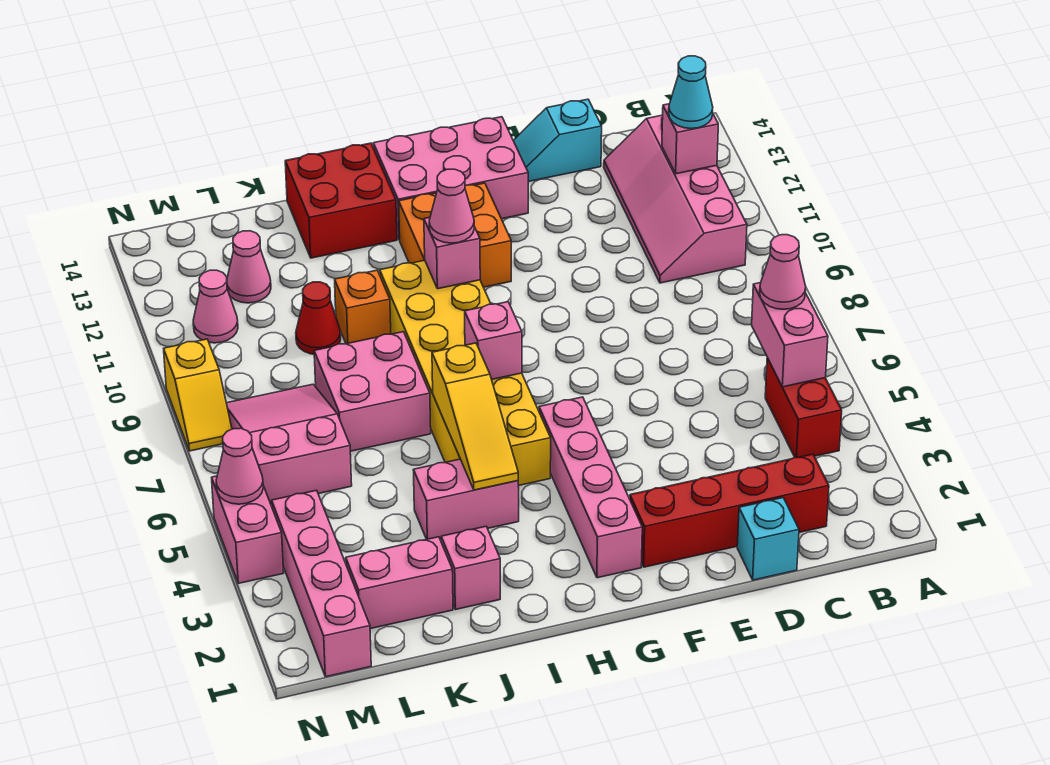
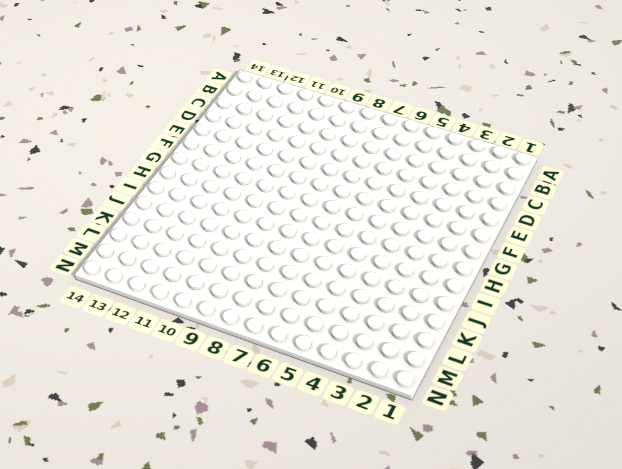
none -> red 1x2 brick [765,358,842,457]
none -> pink 2x4 slope [604,115,747,283]
none -> red 1x4 brick [630,454,829,567]
none -> cyan 1x1 brick [737,498,799,580]

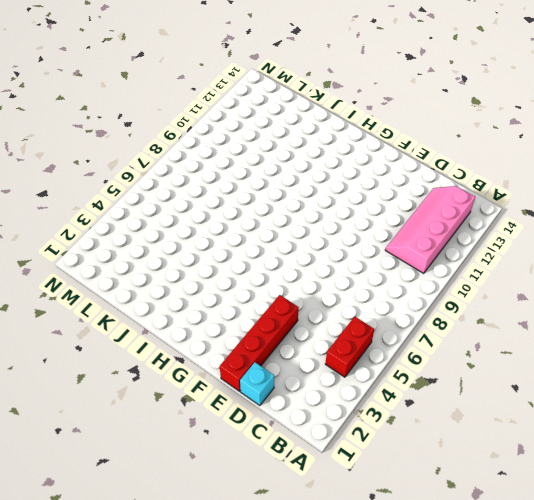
red 1x4 brick [220,295,299,391] -> red 1x4 brick turned to [630,454,829,567]
none -> cyan 1x2 slope [513,99,602,182]
none -> pink 2x3 brick [373,117,528,240]
none -> pink 1x4 brick [539,397,642,578]
none -> orange 2x2 brick [399,183,511,287]

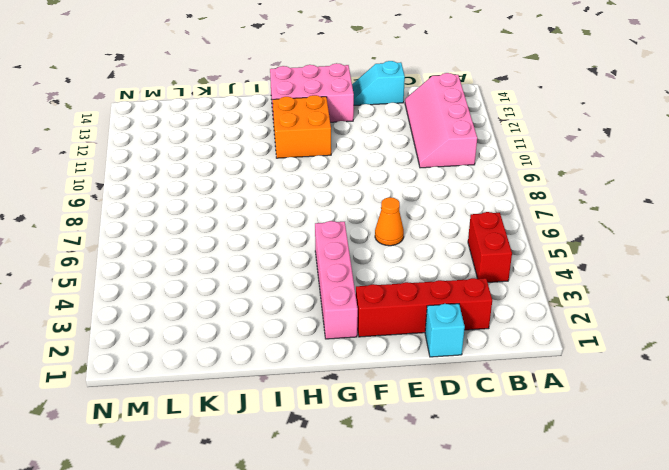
orange 1x1 cone [375,197,404,246] -> none
none -> yellow 2x6 brick [380,260,551,486]
none -> pink 1x2 brick [413,459,519,539]
none -> red 2x2 brick [285,143,397,258]
none -> pink 1x1 brick [441,526,500,610]

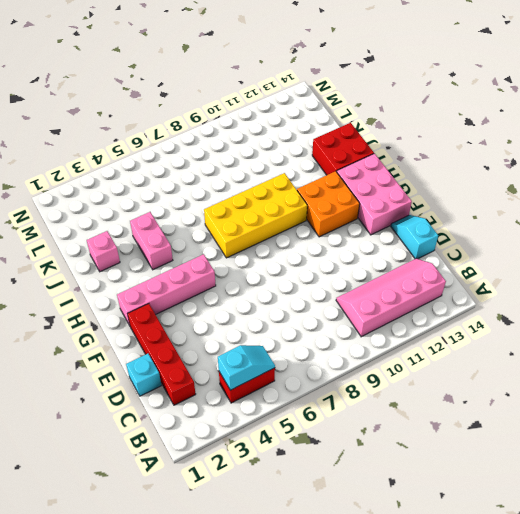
cyan 1x2 slope [218,345,275,390] -> pink 1x2 brick [752,283,828,387]
yellow 2x4 brick [204,173,307,258] -> yellow 2x6 brick [380,260,551,486]
none -> pink 2x2 brick [314,332,431,451]
none -> orange 1x1 brick [335,270,391,344]
none -> pink 1x2 brick [346,537,453,629]
none -> red 1x1 cone [296,282,341,354]

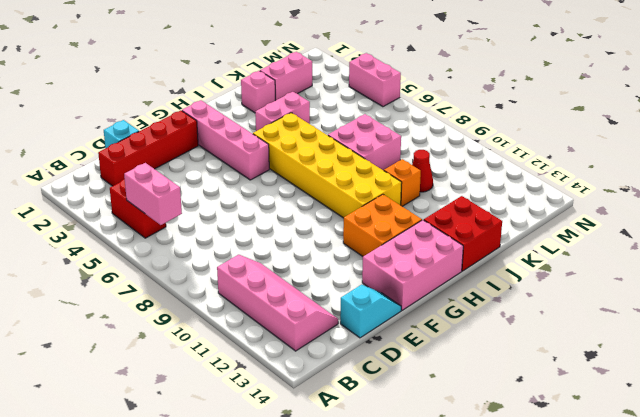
none -> pink 2x3 slope [226,384,352,504]
none -> pink 1x1 cone [227,231,271,303]
none -> pink 1x4 brick [272,490,371,677]
none -> pink 1x1 cone [193,270,238,343]

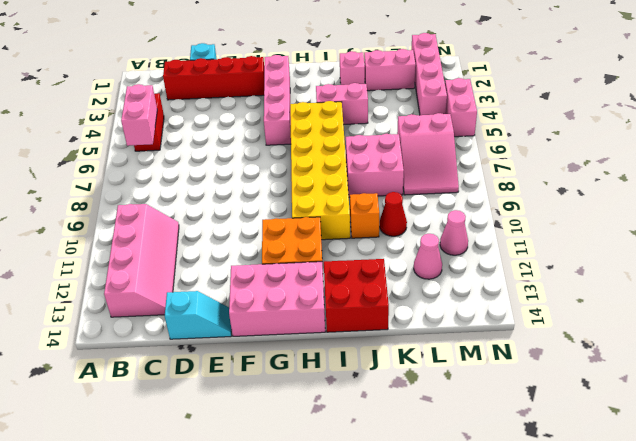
none -> yellow 1x2 slope [164,339,232,451]
none -> pink 1x1 brick [662,104,718,174]
none -> pink 1x1 brick [465,302,522,379]
none -> pink 1x1 brick [424,217,480,289]

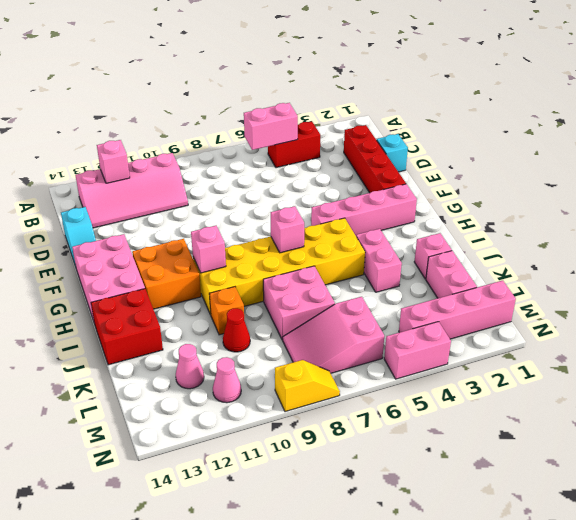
none -> yellow 1x3 slope [432,343,518,490]
none -> pink 1x1 cone [216,428,263,504]
none -> pink 1x1 cone [760,235,806,309]
none -> cyan 1x1 cone [669,56,713,129]

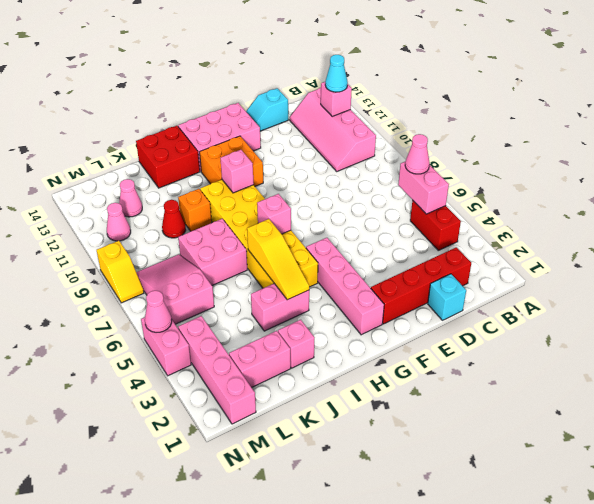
none -> pink 1x1 cone [429,169,474,243]

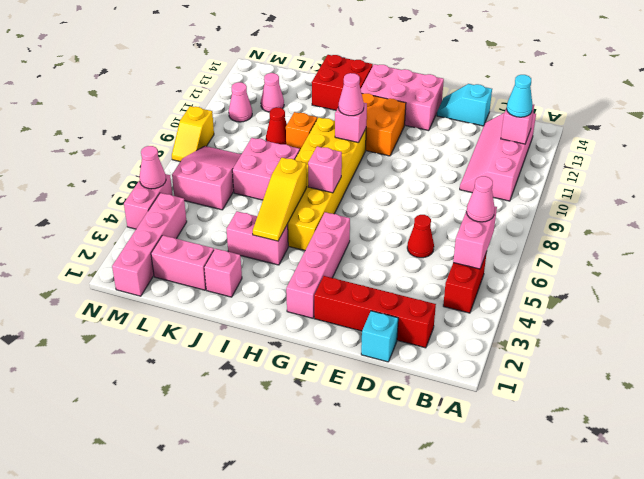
red 1x1 cone [407,215,434,258] -> none

